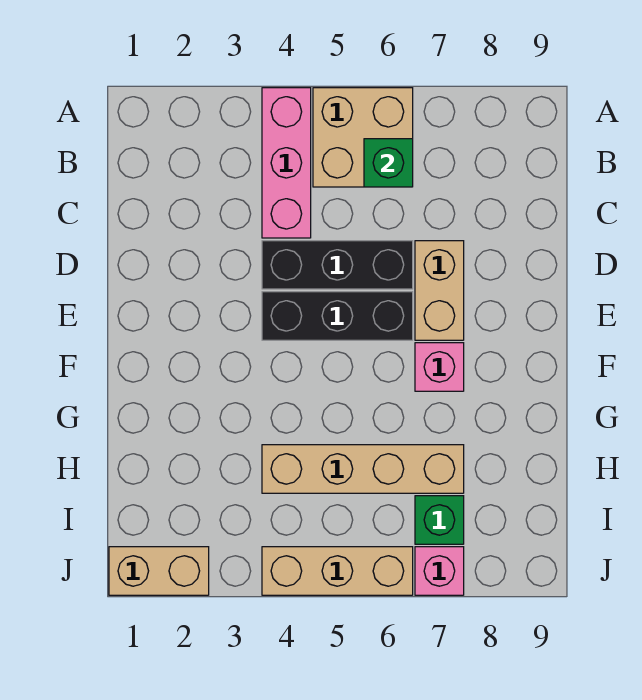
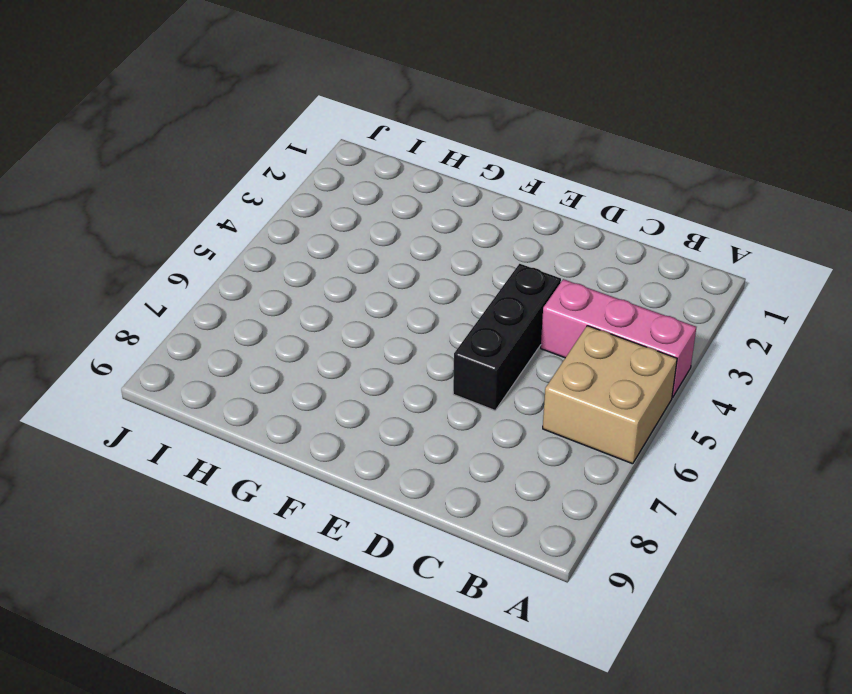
none -> tan 1x2 brick [415,241,464,340]
none -> black 1x3 brick [262,292,413,340]
none -> pink 1x1 brick [415,343,464,391]

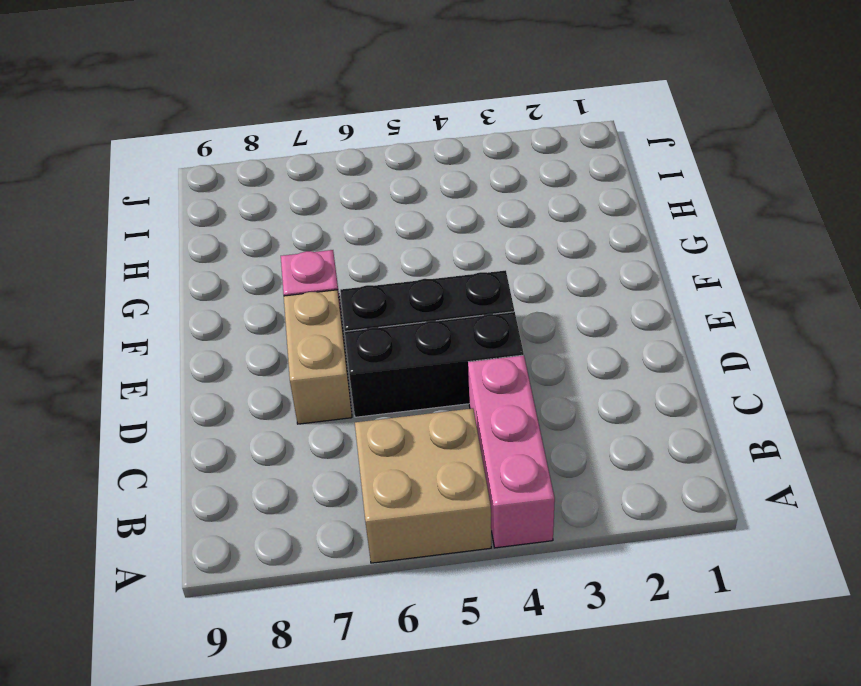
none -> tan 1x4 brick [262,445,464,493]
none -> green 1x1 brick [415,496,464,544]
none -> tan 1x2 brick [109,547,209,595]

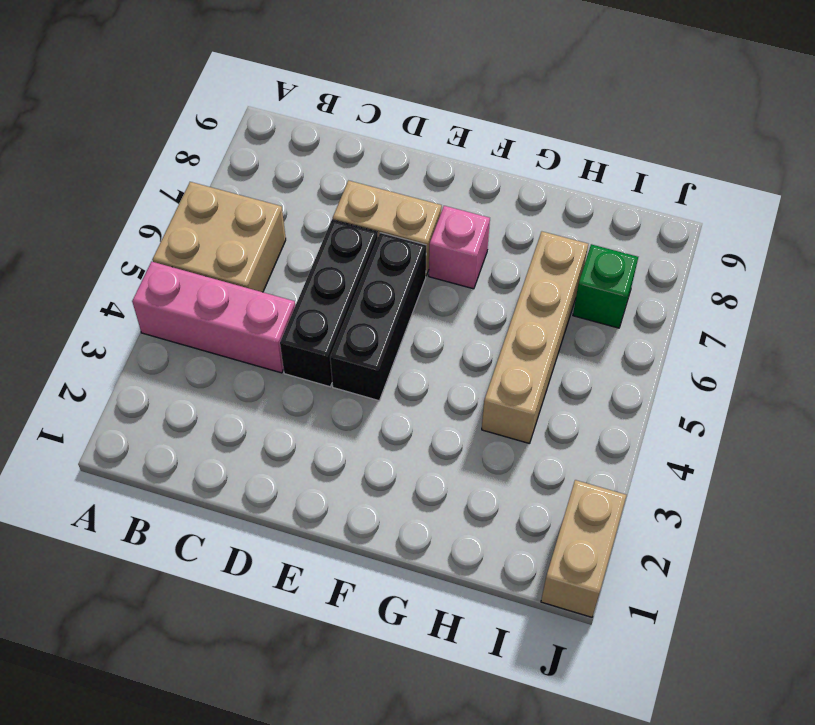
none -> tan 1x3 brick [262,547,413,595]
none -> pink 1x1 brick [415,547,464,595]
none -> green 1x1 brick [364,139,413,187]

